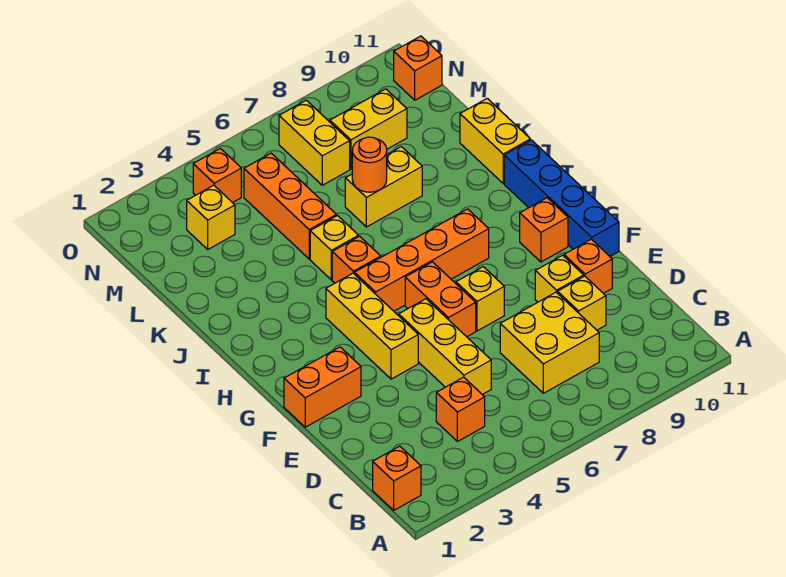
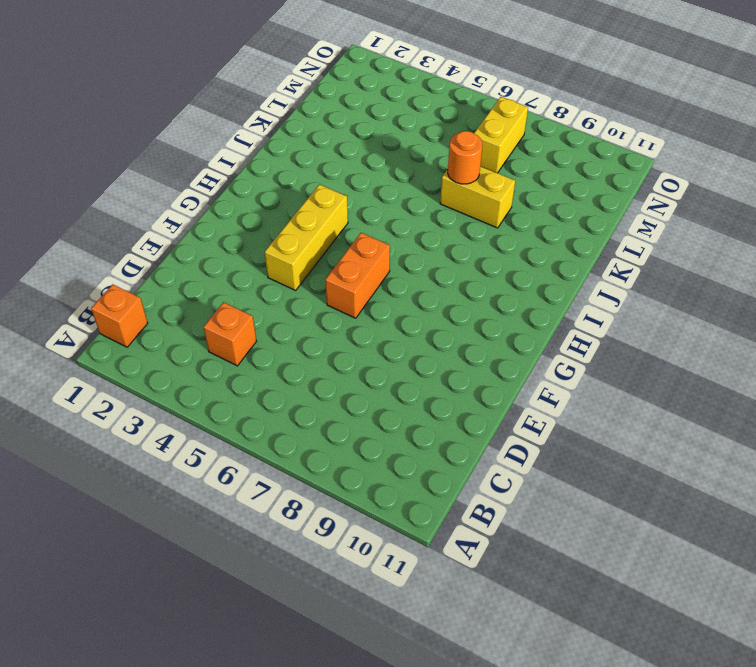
none -> yellow 2x2 brick [500,292,599,393]
none -> yellow 1x3 brick [399,299,491,394]
none -> yellow 1x1 brick [558,276,606,330]

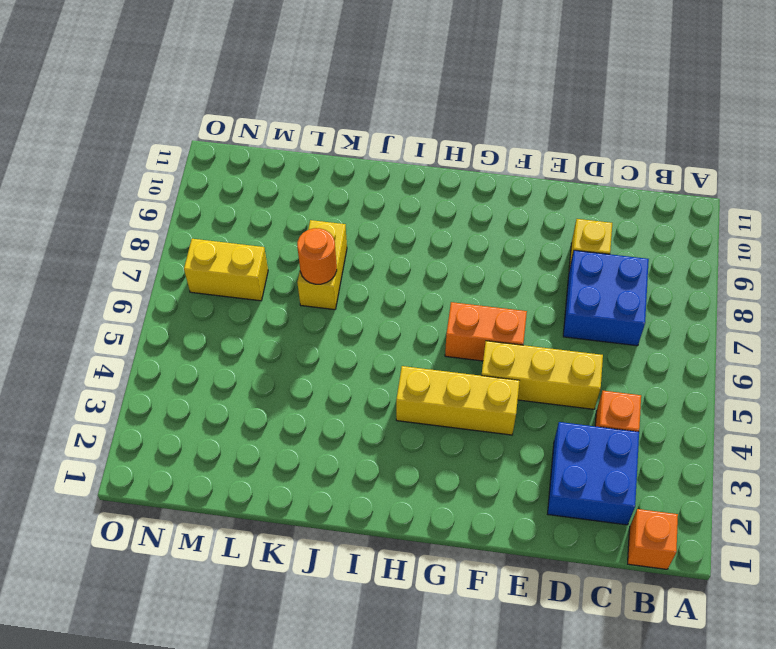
blue 2x2 brick [548,422,639,525] -> none
blue 2x2 brick [563,250,649,346] -> yellow 2x2 brick [500,292,599,393]
none -> yellow 1x1 brick [535,255,584,302]
none -> orange 1x1 brick [564,239,612,293]
none -> orange 1x2 brick [284,347,361,427]

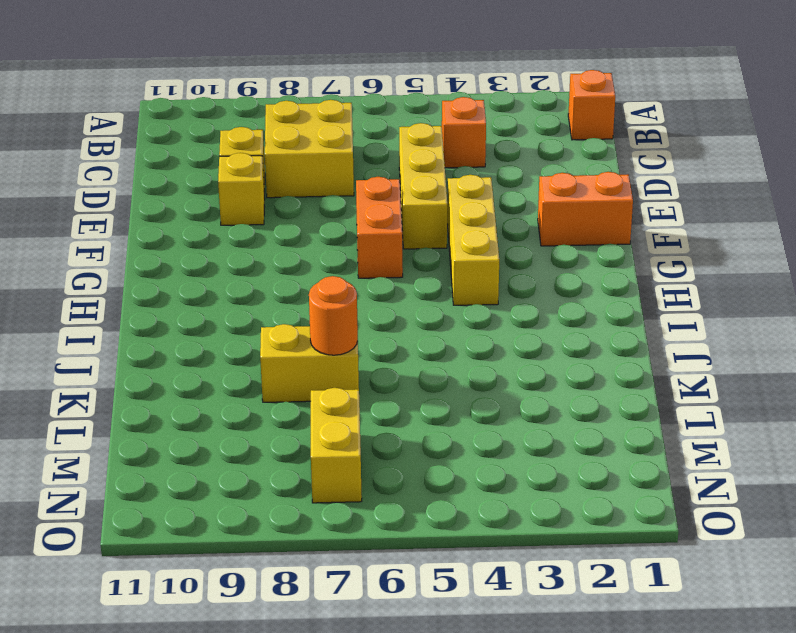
none -> orange 1x1 brick [564,239,612,293]
none -> yellow 1x1 brick [456,267,504,331]
none -> blue 1x4 brick [504,140,619,256]

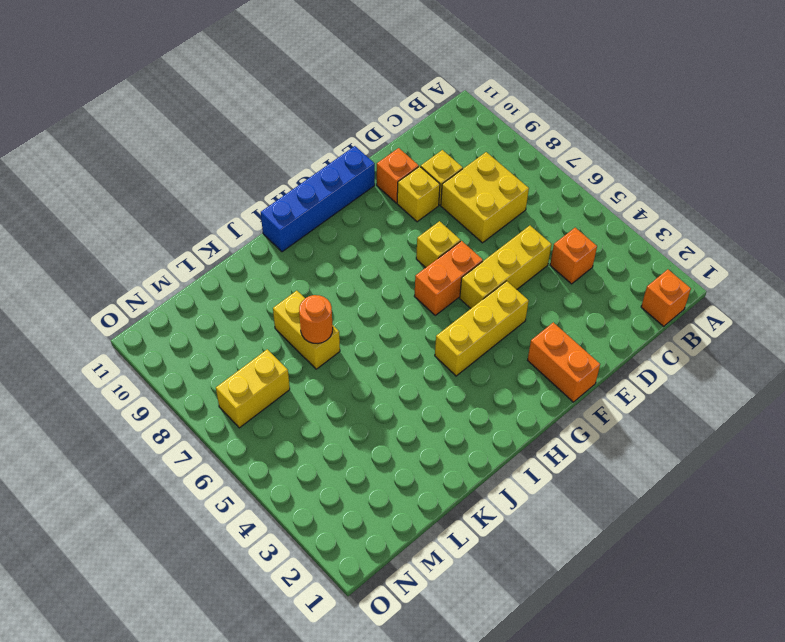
none -> orange 1x1 brick [520,198,568,262]
none -> orange 1x4 brick [354,209,489,311]
none -> orange 1x1 brick [332,236,381,283]

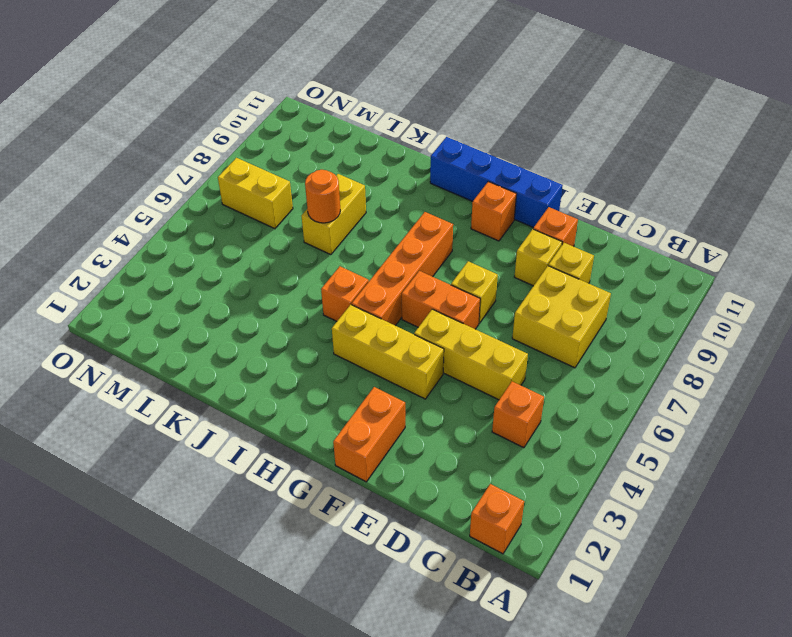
none -> yellow 1x1 brick [310,216,359,280]
none -> yellow 1x2 brick [460,98,530,183]
none -> orange 1x3 brick [244,153,336,259]

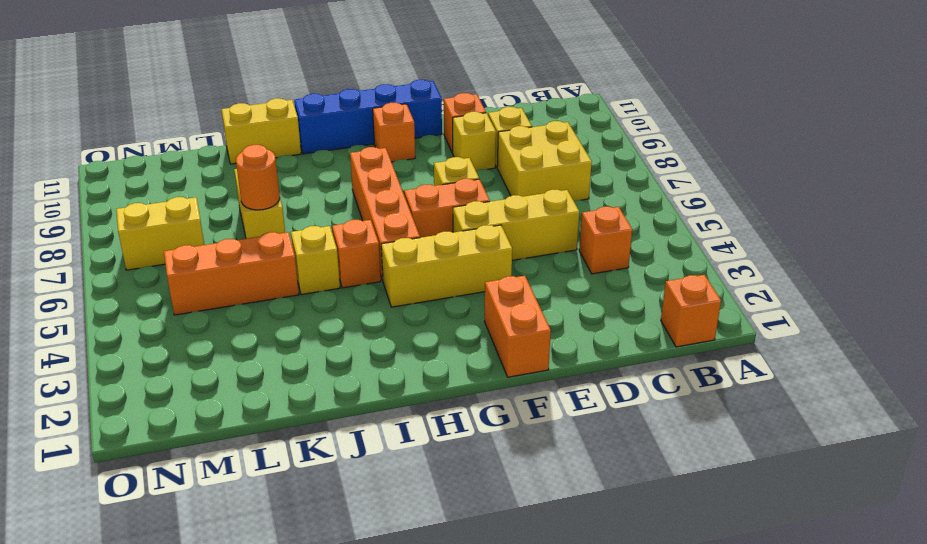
none -> yellow 1x1 brick [187,185,235,249]
none -> yellow 1x2 brick [330,89,407,169]
none -> orange 1x1 brick [193,148,241,203]

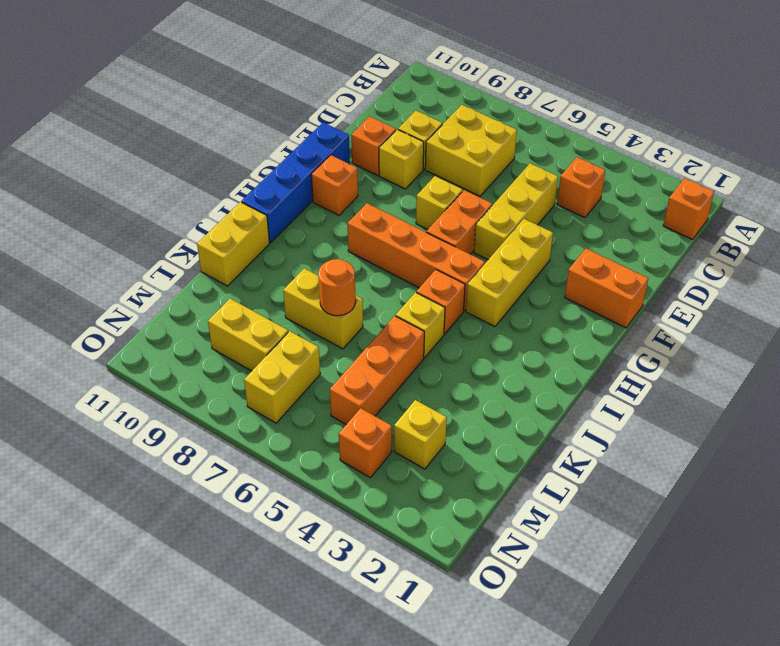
none -> orange 1x1 brick [394,36,442,100]

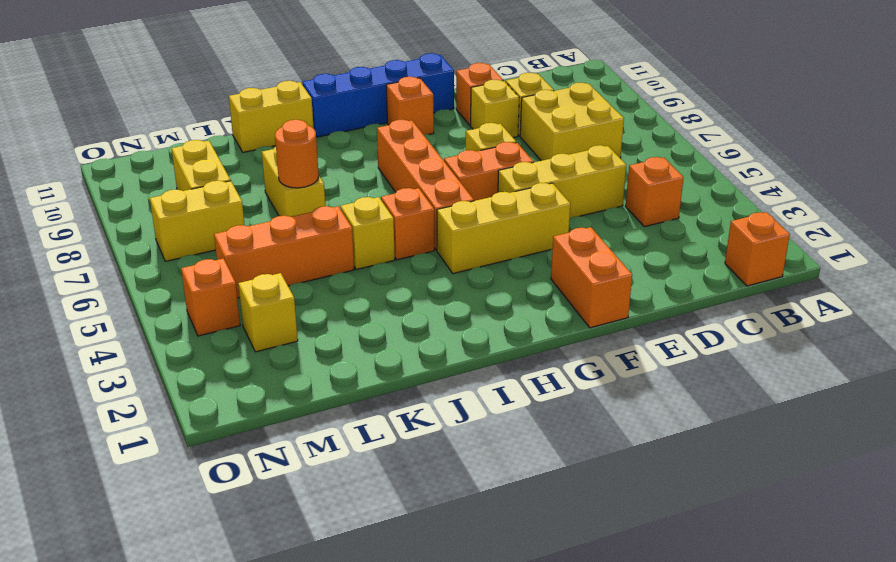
none -> orange 1x1 brick [394,36,442,100]

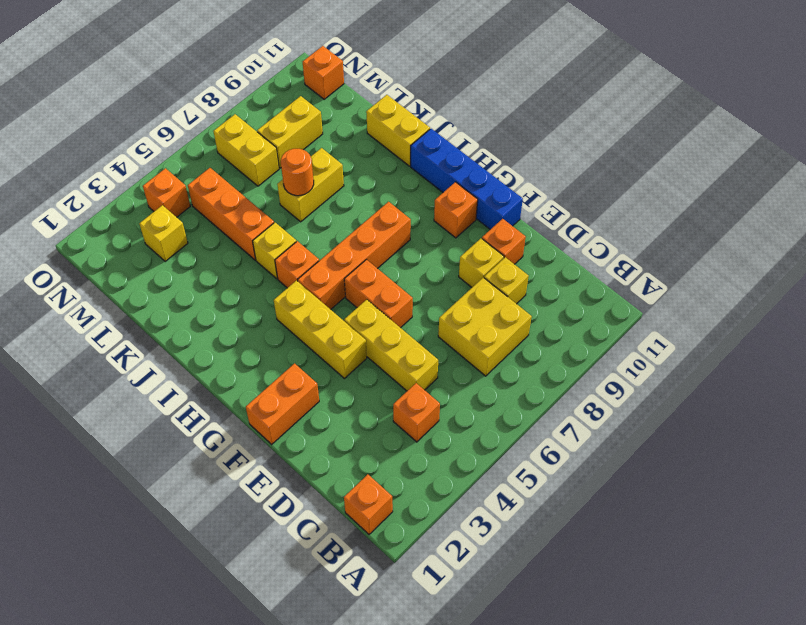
none -> yellow 1x1 brick [456,267,504,331]

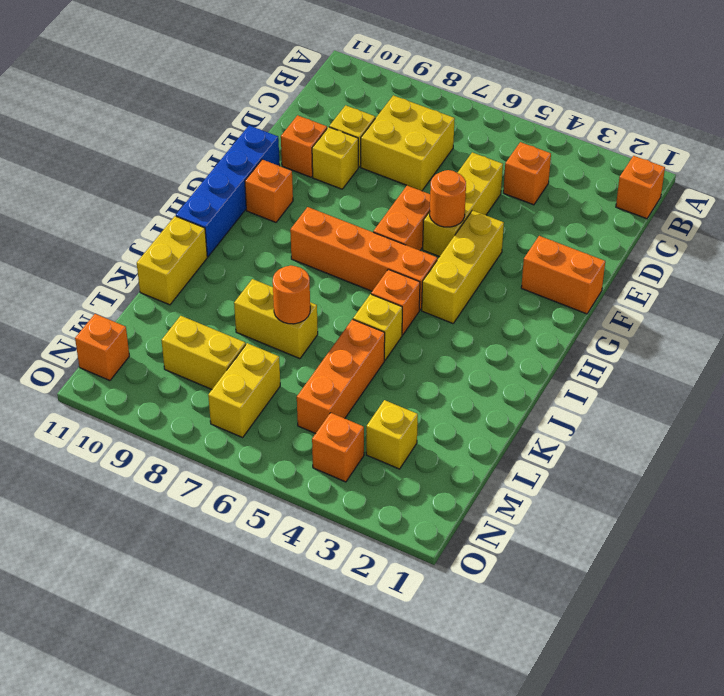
orange 1x1 round brick [430,170,466,227] -> none
none -> yellow 1x1 brick [456,267,504,331]

